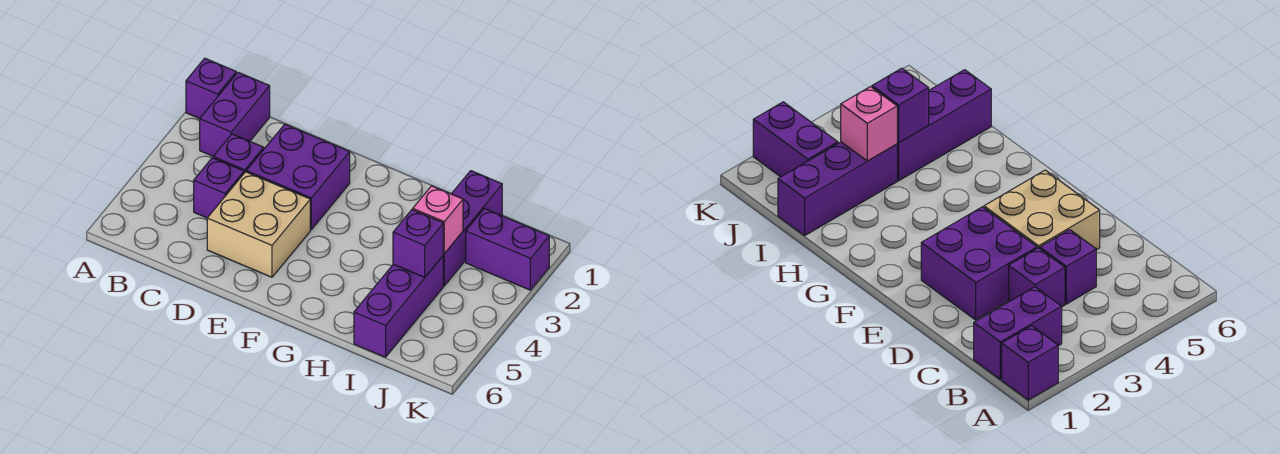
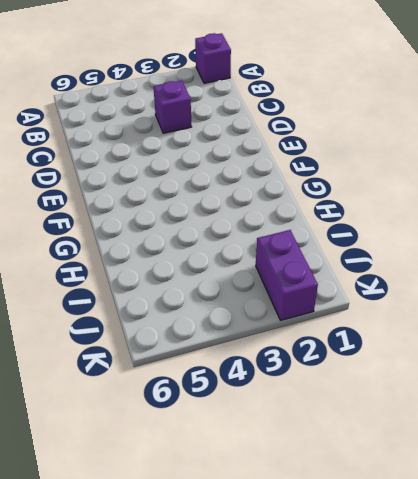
none -> purple 1x2 brick [200,72,270,156]
none -> purple 1x1 brick [194,158,244,218]

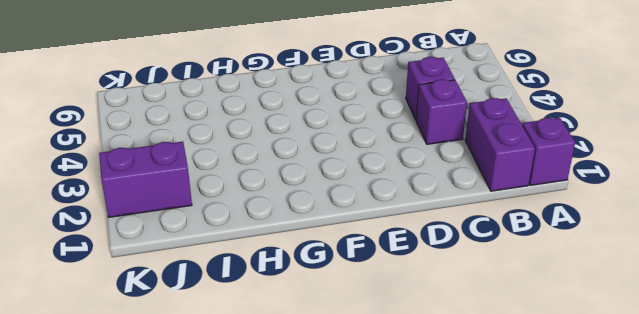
none -> purple 2x2 brick [246,124,350,230]
none -> tan 2x2 brick [207,172,310,277]

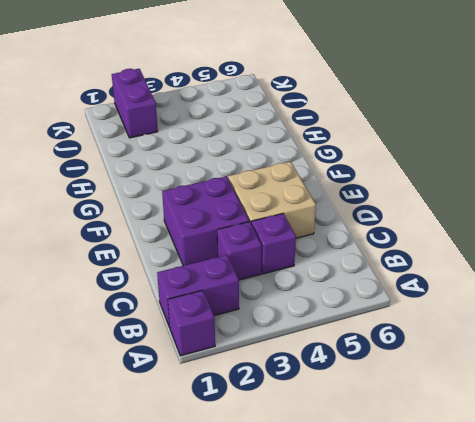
none -> purple 1x3 brick [443,171,502,286]
none -> purple 1x3 brick [354,256,443,357]

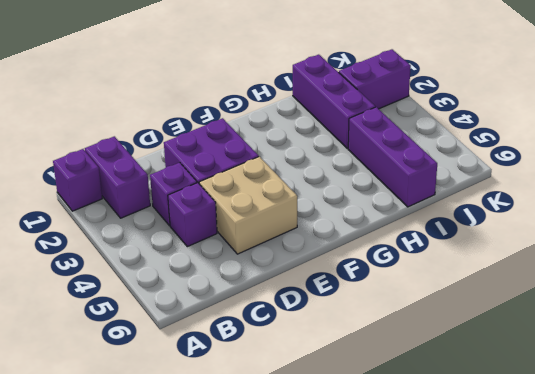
none -> pink 1x1 brick [413,186,463,254]
none -> purple 1x1 brick [393,210,443,277]

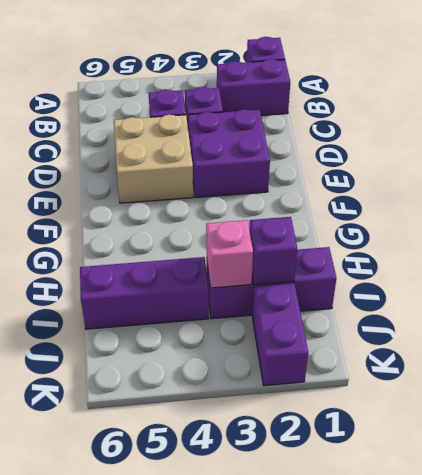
purple 1x1 brick [249,217,297,284] -> purple 1x1 brick moved to [393,210,443,277]

